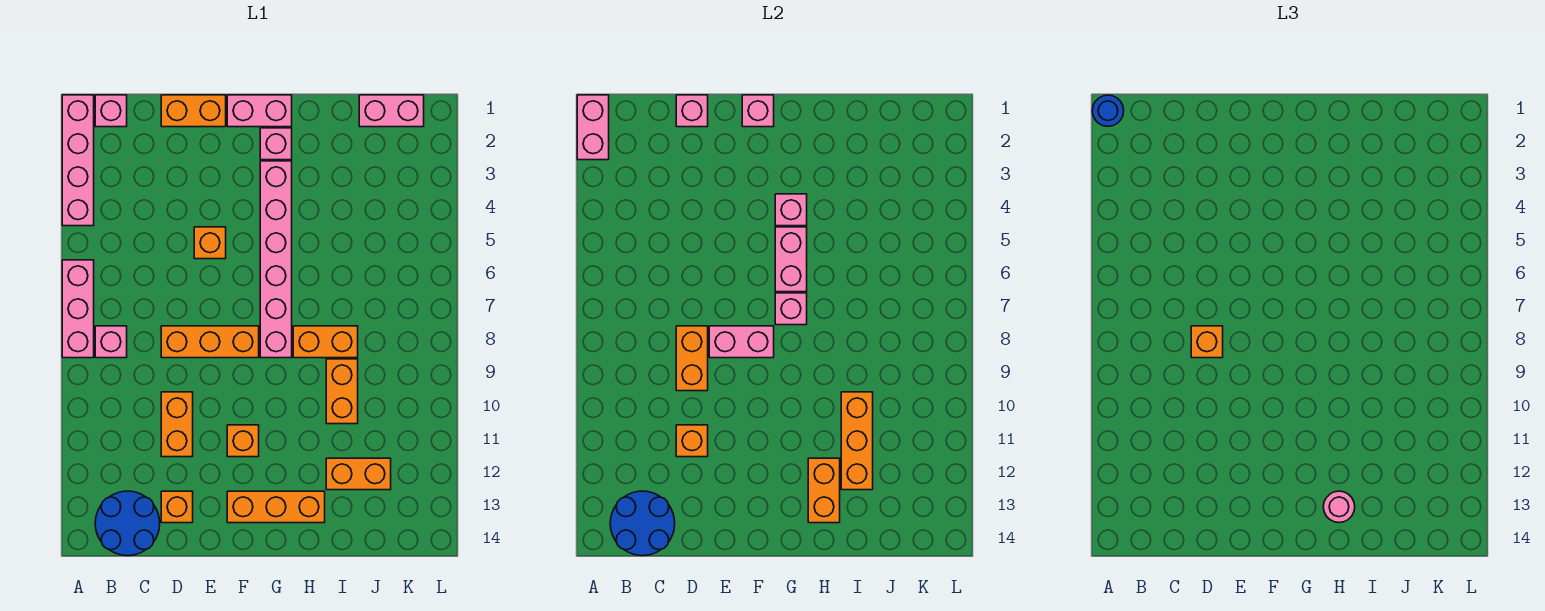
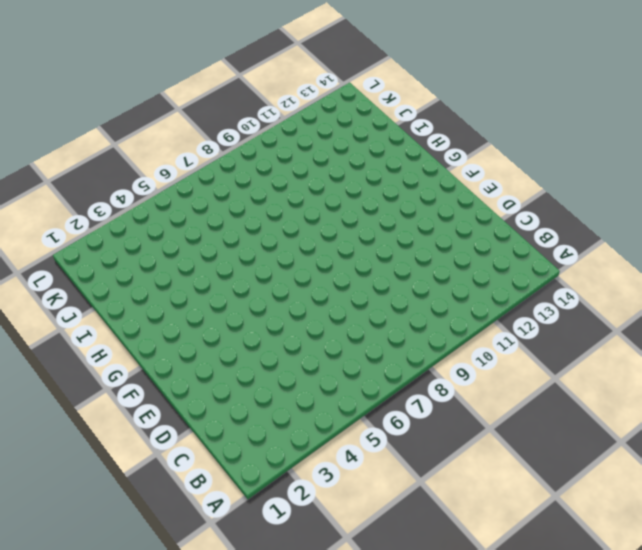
none -> pink 1x4 brick [62,95,94,226]
none -> pink 1x3 brick [62,260,94,358]
none -> pink 1x1 brick [95,95,127,127]
none -> pink 1x1 brick [95,326,127,358]

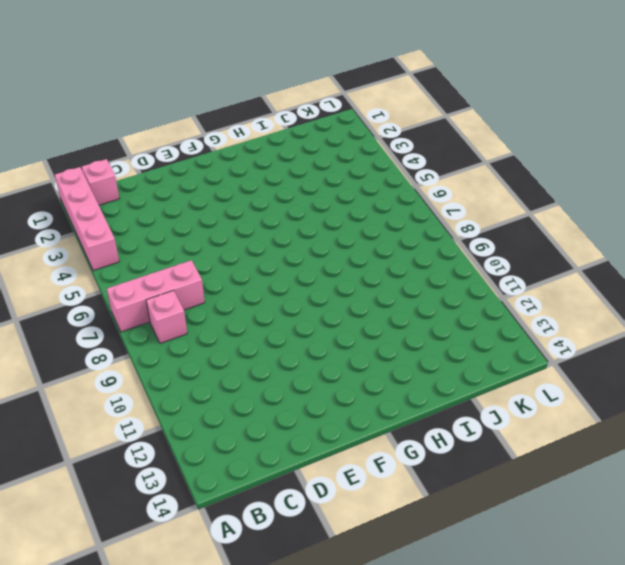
pink 1x3 brick [107,260,205,332] -> pink 1x3 brick turned to [62,260,94,358]
none -> blue 2x2 round brick [95,491,160,556]
none -> orange 1x2 brick [161,95,226,127]
none -> orange 1x3 brick [161,326,259,358]
none -> orange 1x2 brick [161,392,193,457]

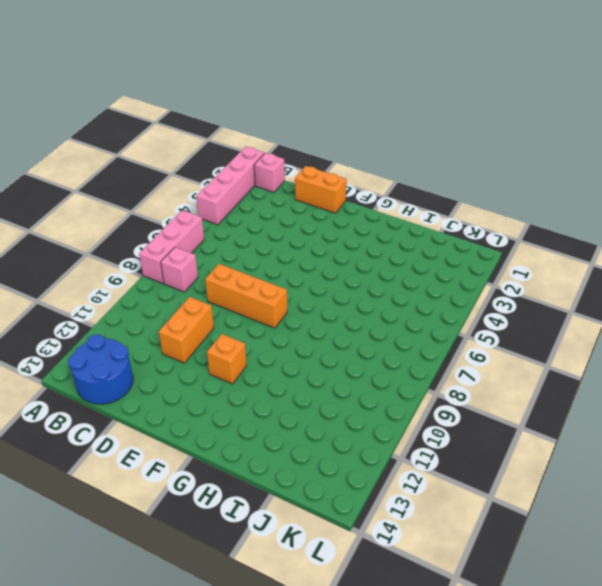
none -> orange 1x1 brick [161,491,193,523]
none -> orange 1x1 brick [194,227,226,259]
none -> pink 1x2 brick [227,95,292,127]
none -> orange 1x3 brick [227,491,325,523]

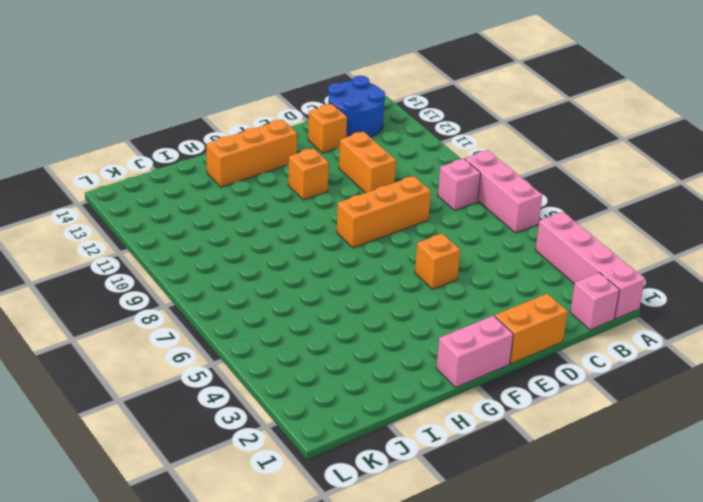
none -> pink 1x1 brick [260,128,292,160]
none -> pink 1x6 brick [260,161,292,358]
none -> orange 1x2 brick [293,326,358,358]
none -> orange 1x2 brick [326,359,358,424]

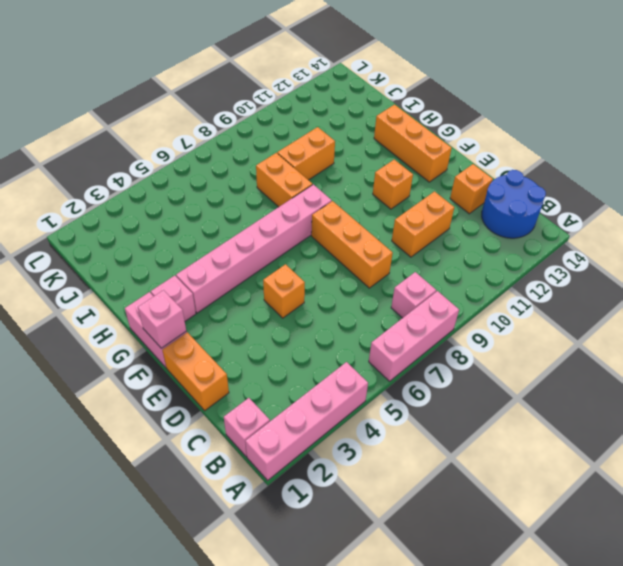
none -> orange 1x2 brick [326,458,391,490]
none -> pink 1x2 brick [359,95,424,127]
none -> pink 1x2 brick [577,95,609,160]
none -> blue 2x2 round brick [610,491,675,556]

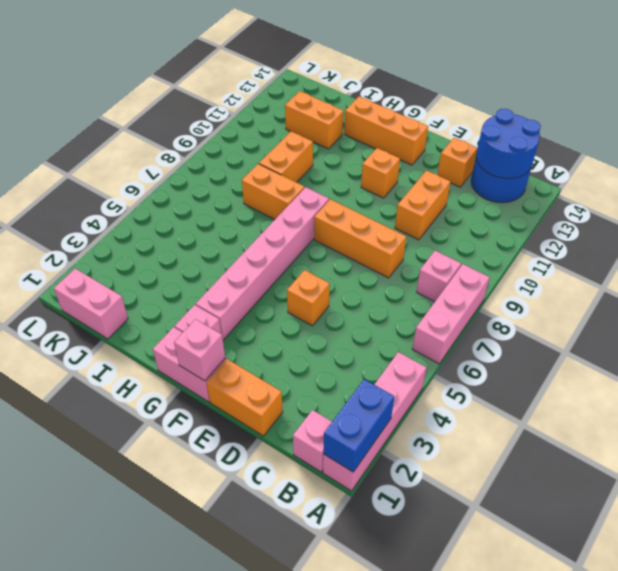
blue 1x2 brick [323,379,394,472] -> pink 1x2 brick [577,95,609,160]
none -> pink 1x1 brick [676,95,708,127]
none -> orange 1x2 brick [676,326,708,391]
none -> orange 1x1 brick [676,425,708,457]
none -> pink 1x2 brick [709,326,774,358]

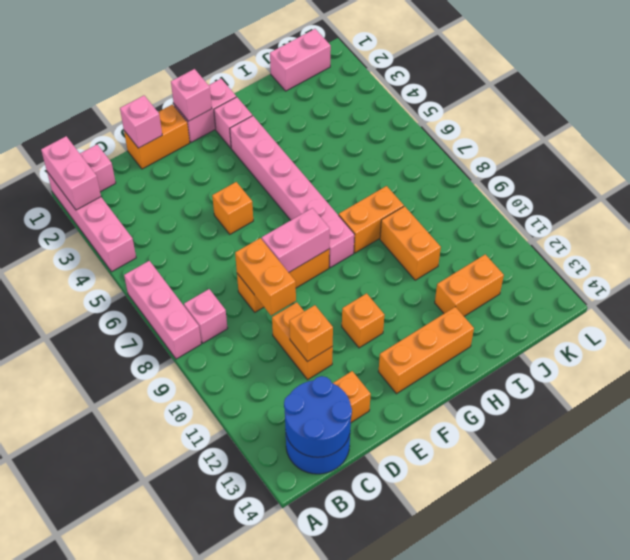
none -> pink 1x1 brick [775,194,807,226]
none -> pink 1x2 brick [775,227,807,292]
none -> pink 1x1 brick [775,293,807,325]
none -> orange 1x2 brick [808,458,840,523]

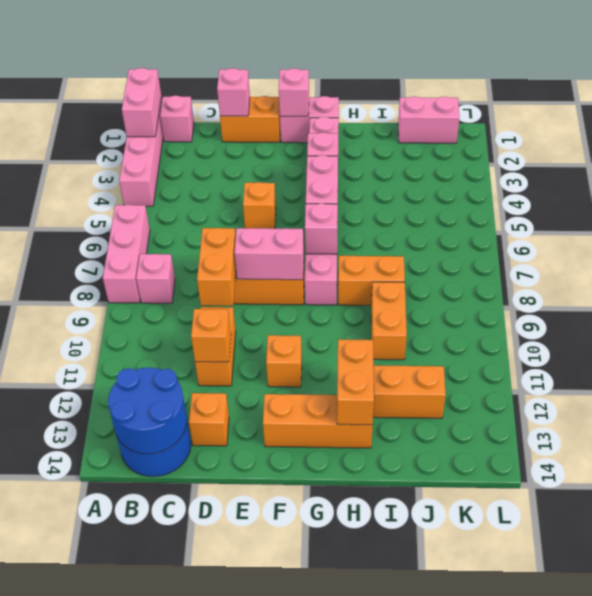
none -> orange 1x3 brick [841,392,873,490]
none -> blue 1x1 round brick [1092,95,1124,126]
none -> orange 1x1 brick [1191,326,1223,358]
none -> pink 1x1 round brick [1323,491,1355,523]

